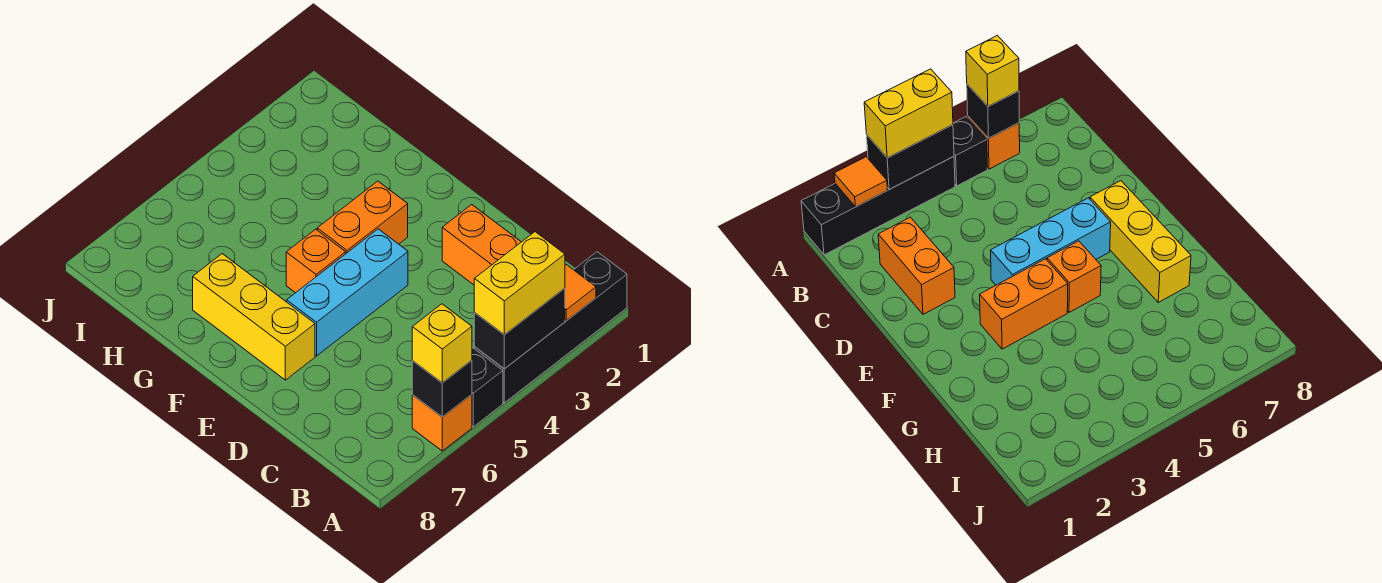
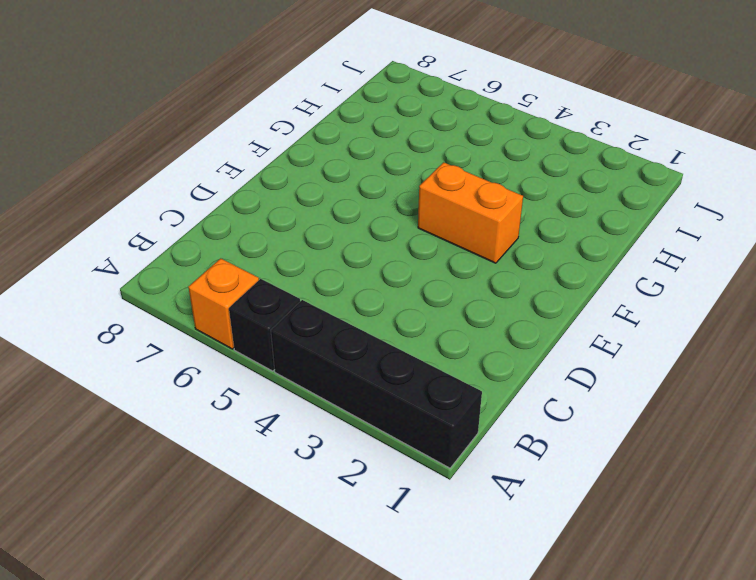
none -> orange 1x2 brick [442,205,521,285]
none -> cyan 1x3 brick [287,229,408,356]
none -> yellow 1x3 brick [193,254,315,380]

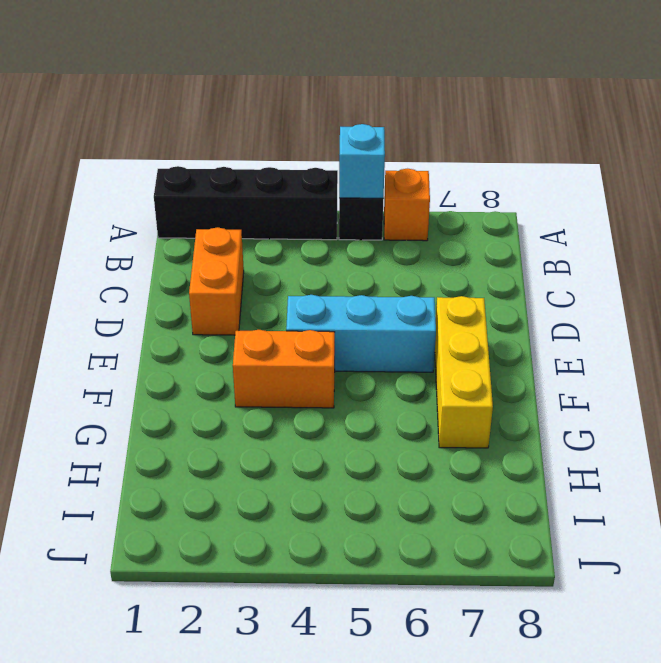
cyan 1x1 brick [339,124,385,198] -> none
none -> orange 1x1 brick [286,229,346,293]
none -> orange 1x1 tile [565,265,596,321]
none -> black 1x2 brick [474,288,565,369]

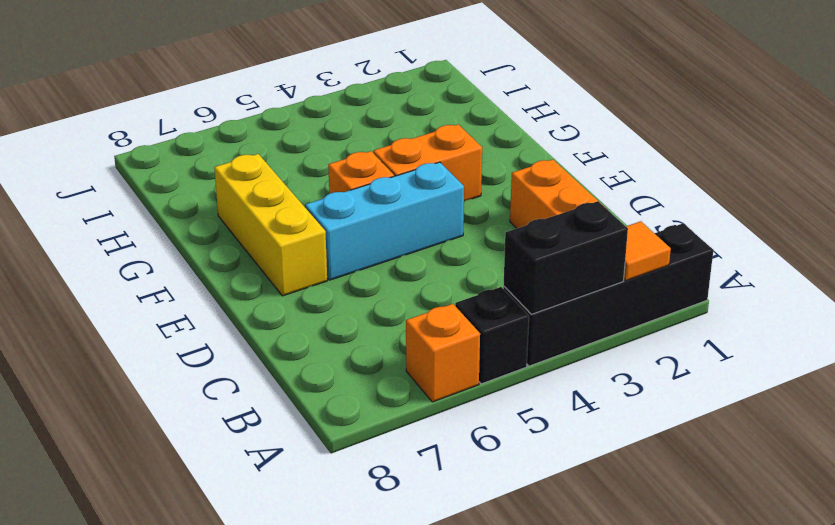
none -> black 1x1 brick [412,360,472,417]
none -> yellow 1x2 brick [474,232,565,335]
none -> yellow 1x1 brick [412,304,472,383]

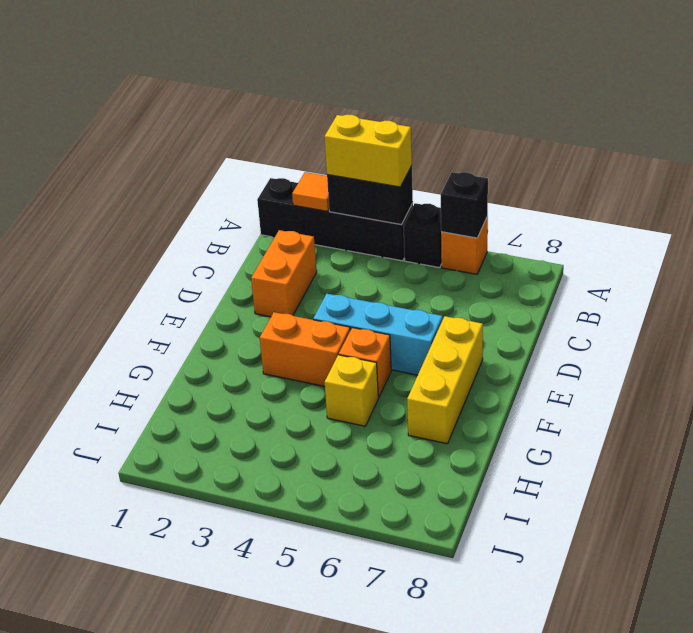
yellow 1x1 brick [325,355,378,426] -> yellow 1x1 brick moved to [412,304,472,383]

